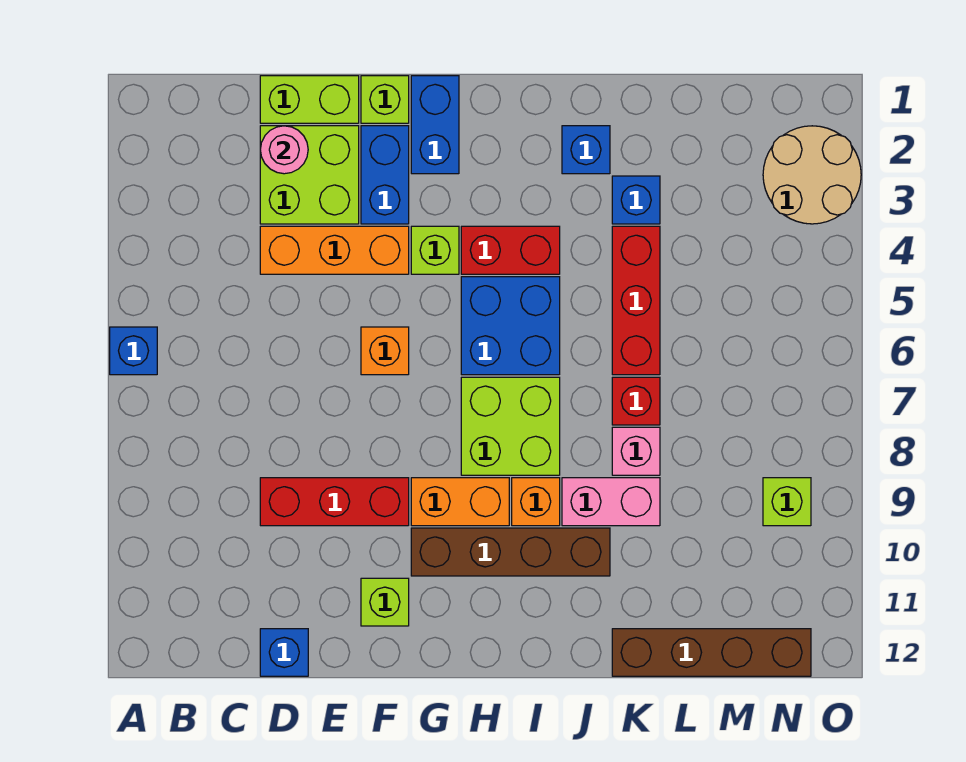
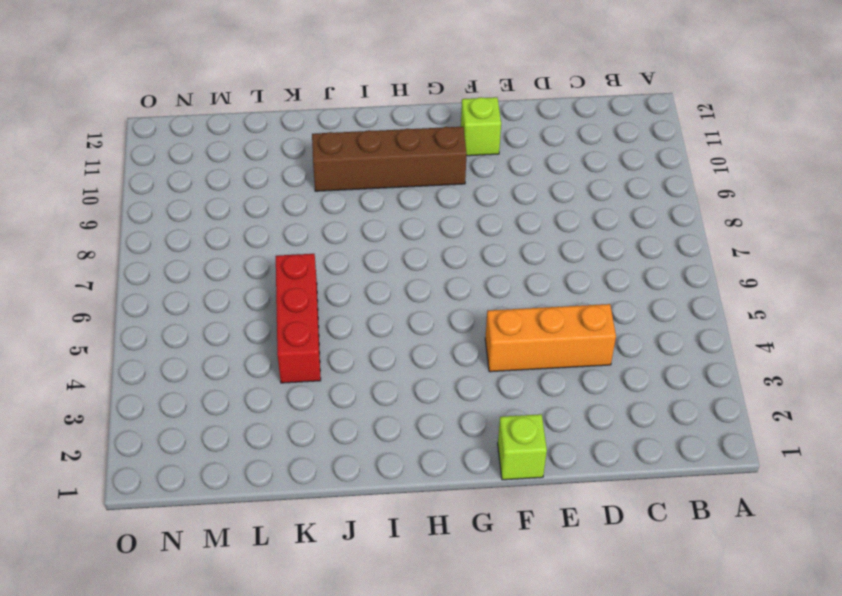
none -> blue 1x1 brick [110,327,157,375]
none -> lime 1x2 brick [260,76,359,123]
none -> lime 2x2 brick [260,126,359,224]

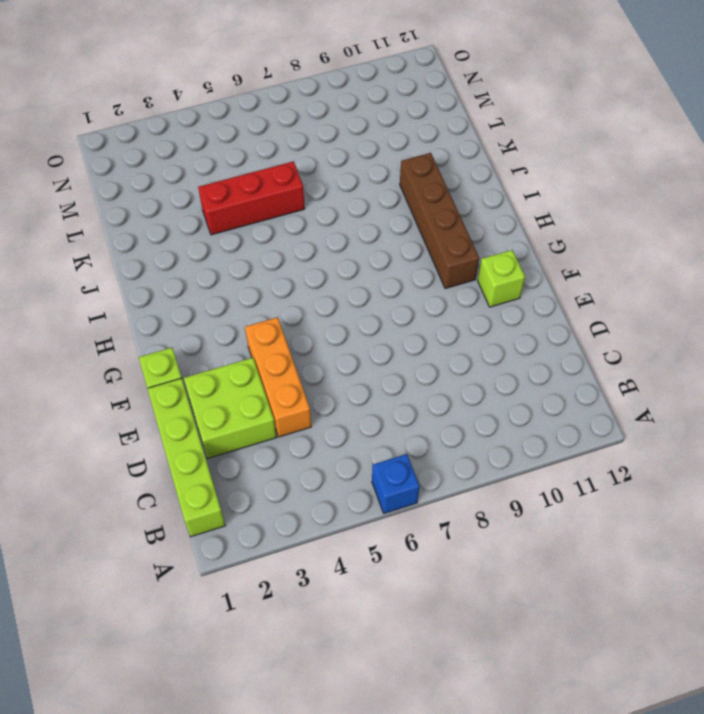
lime 1x4 brick [147,378,225,537] -> lime 1x2 brick [260,76,359,123]
none -> red 1x3 brick [260,478,409,526]
none -> blue 1x1 brick [260,629,308,676]
none -> blue 1x2 brick [361,126,409,224]

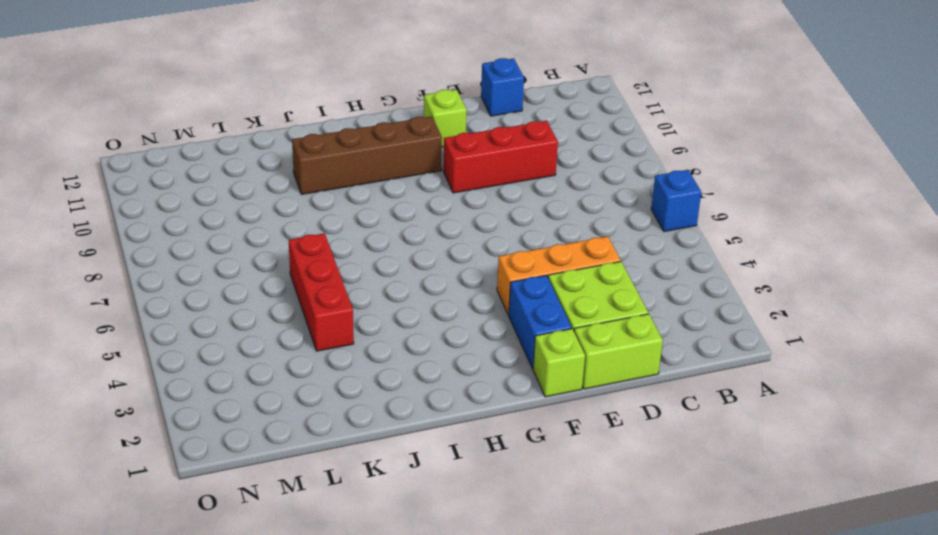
none -> orange 1x1 brick [361,327,409,375]
none -> blue 1x2 brick [411,76,459,174]
none -> lime 1x1 brick [411,226,459,274]

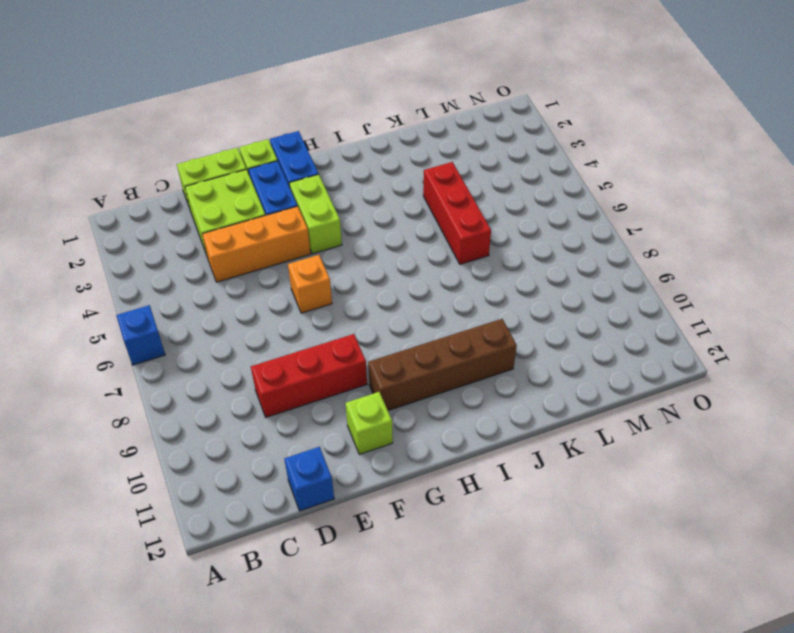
lime 1x2 brick [289,174,342,254] -> lime 1x1 brick [411,226,459,274]
none -> orange 1x2 brick [411,478,509,526]
none -> red 1x2 brick [461,226,560,274]
none -> blue 2x2 brick [461,277,560,375]

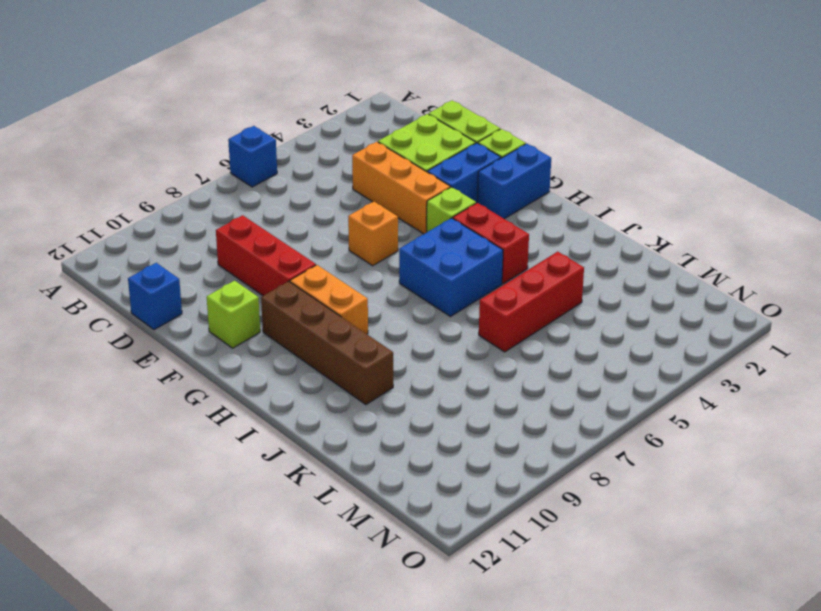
none -> lime 2x2 brick [461,377,560,475]
none -> orange 1x1 brick [512,478,560,526]
none -> blue 1x1 brick [562,126,610,174]

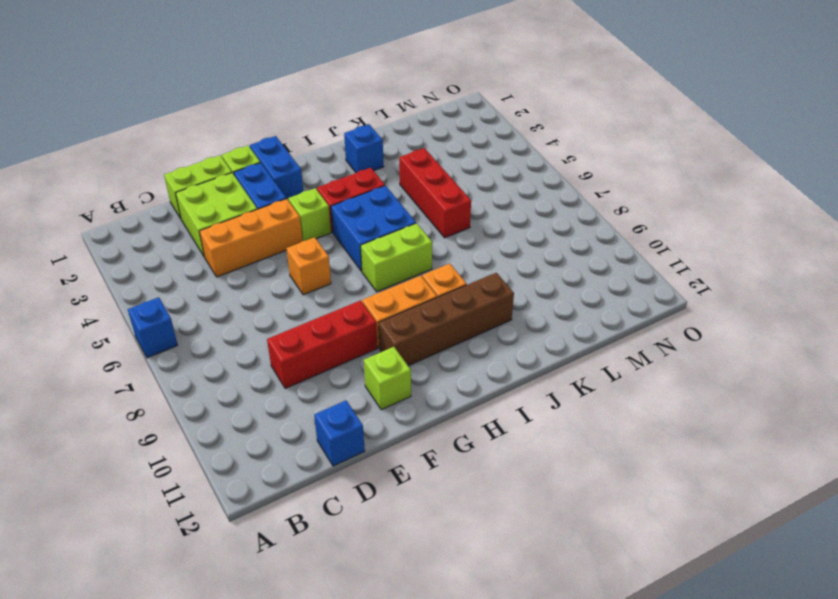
lime 1x2 brick [361,223,432,292] -> lime 2x2 brick [461,377,560,475]
none -> pink 1x2 brick [562,478,660,526]
none -> blue 1x1 brick [612,176,660,224]
none -> red 1x1 brick [612,377,660,425]

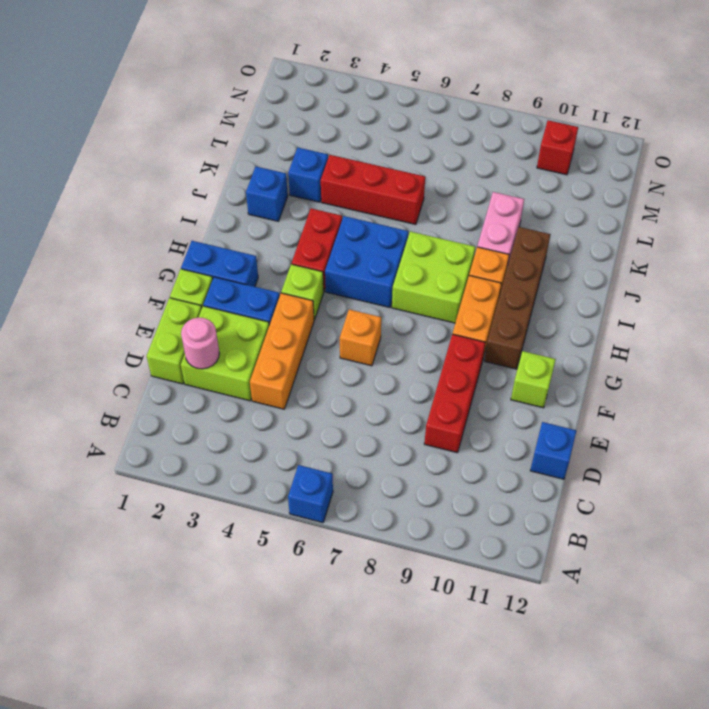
red 1x1 brick [537,120,578,175] -> red 1x1 brick moved to [612,377,660,425]
none -> pink 1x1 brick [612,427,660,475]
none -> brown 1x4 brick [612,629,811,676]
none -> tan 2x2 round brick [763,126,861,224]

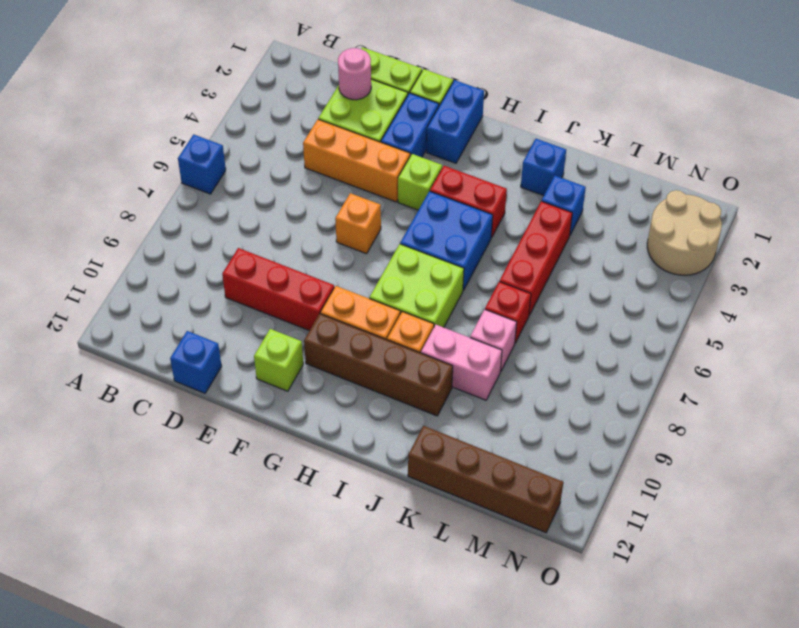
none -> lime 1x1 brick [763,478,811,526]

